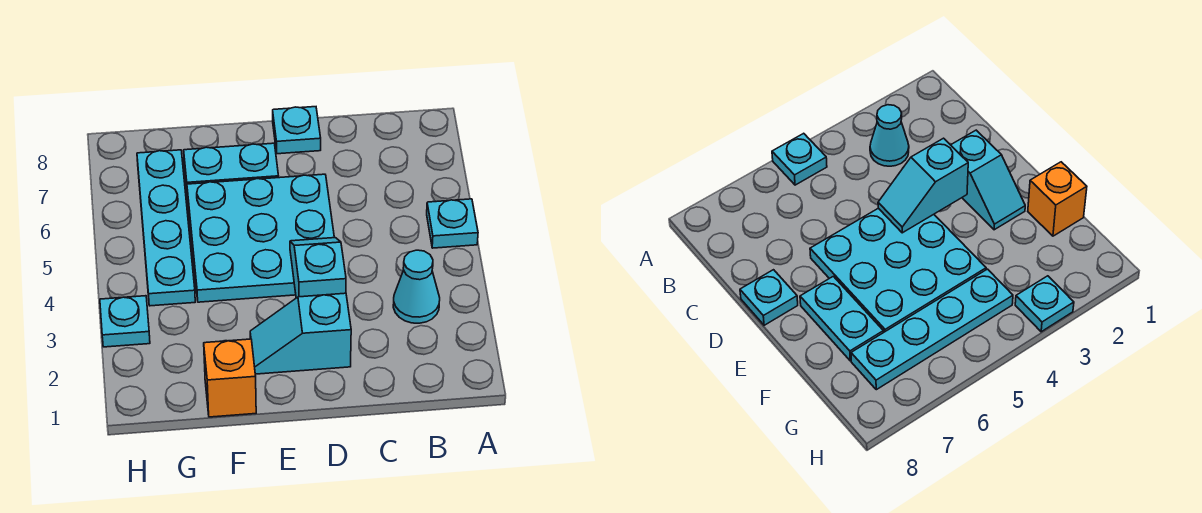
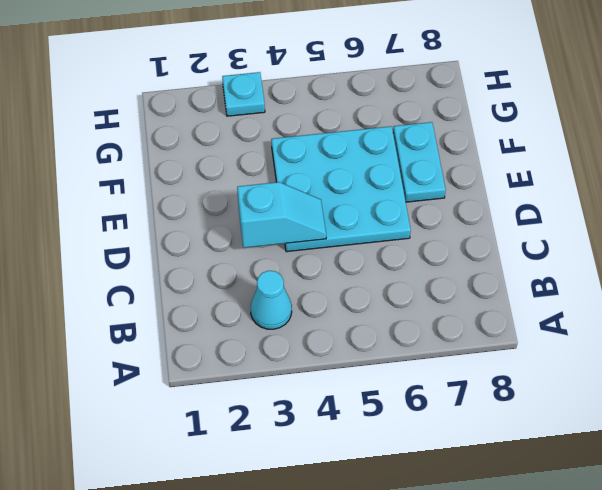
none -> cyan 1x1 plate [427,199,478,248]
none -> cyan 1x2 slope [250,293,351,374]

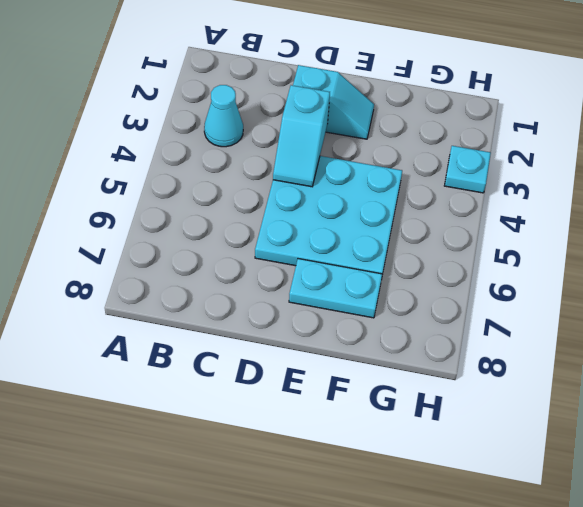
none -> cyan 1x1 plate [427,199,478,248]
none -> cyan 1x1 plate [273,107,321,154]

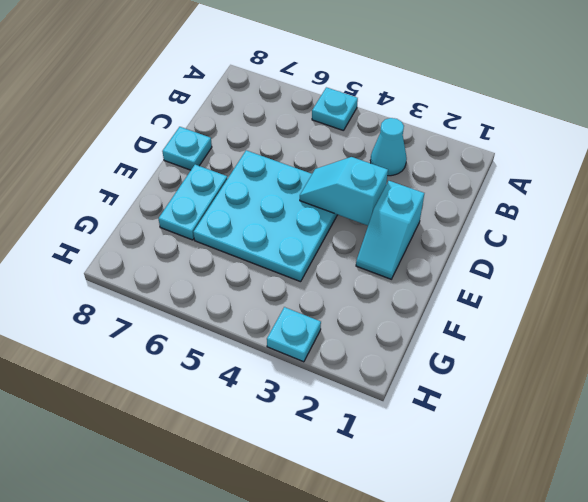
none -> orange 1x1 brick [204,339,256,417]
none -> cyan 1x4 plate [137,150,195,306]

